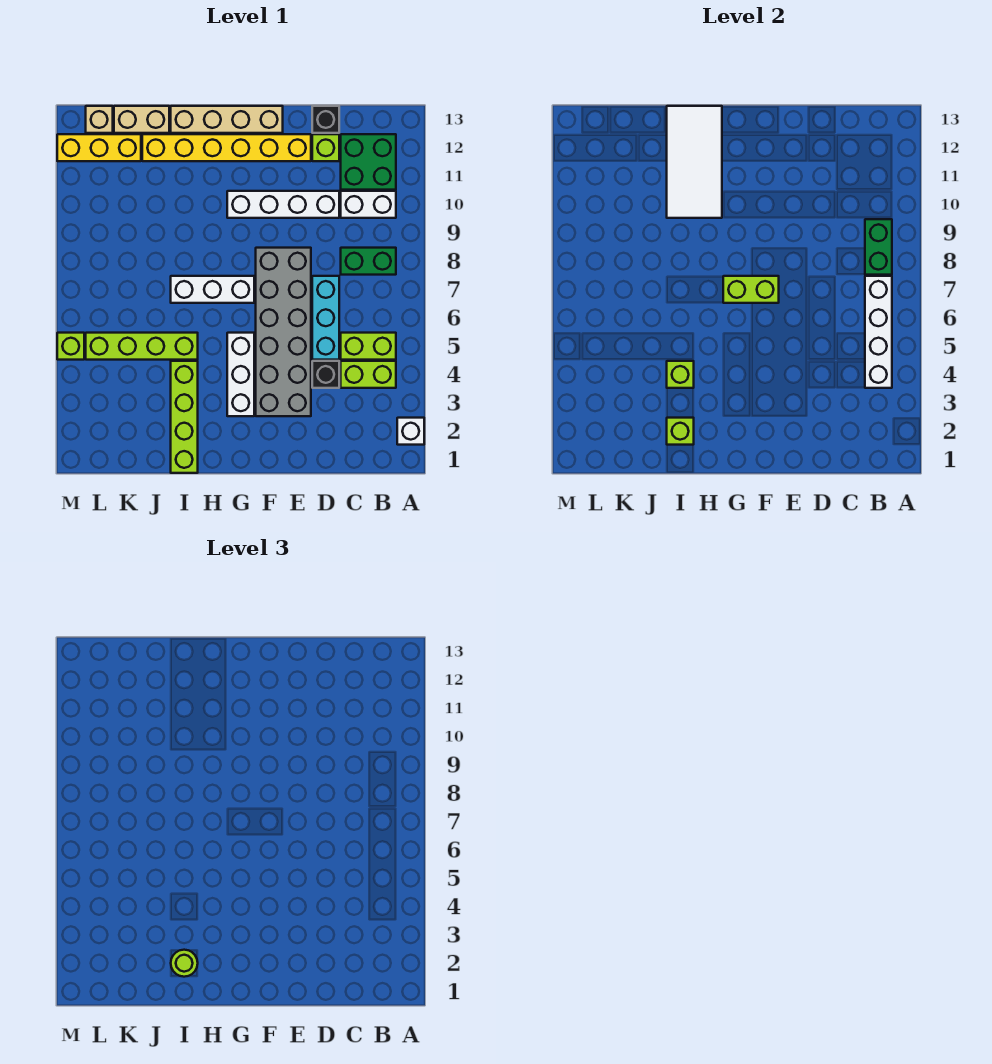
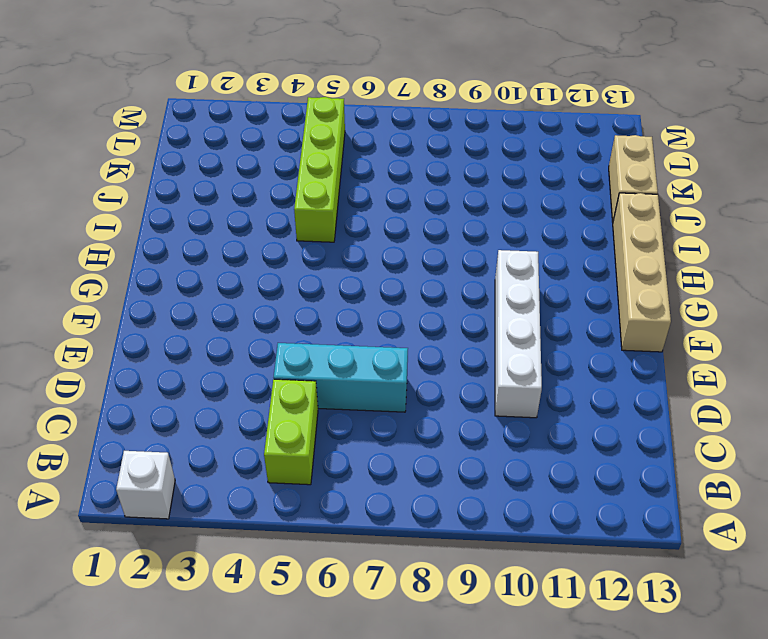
none -> lime 1x2 brick [341,361,396,388]
none -> green 1x2 brick [341,248,396,275]
none -> white 1x2 brick [341,191,396,218]

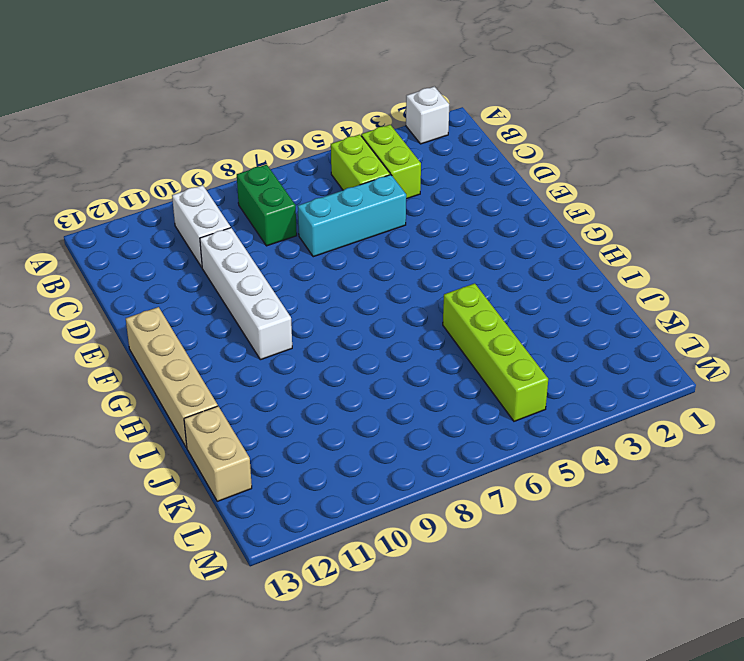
none -> green 2x2 brick [341,134,396,190]
none -> black 1x1 brick [312,361,339,388]
none -> lime 1x1 brick [312,134,339,161]

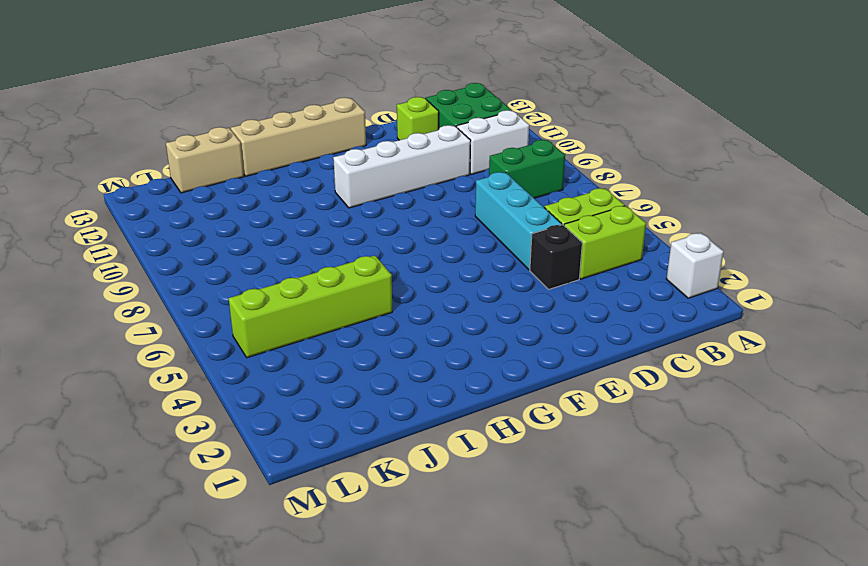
none -> black 1x1 brick [312,106,339,133]
none -> grey 2x6 brick [256,248,311,416]
none -> yellow 1x6 brick [142,134,311,161]

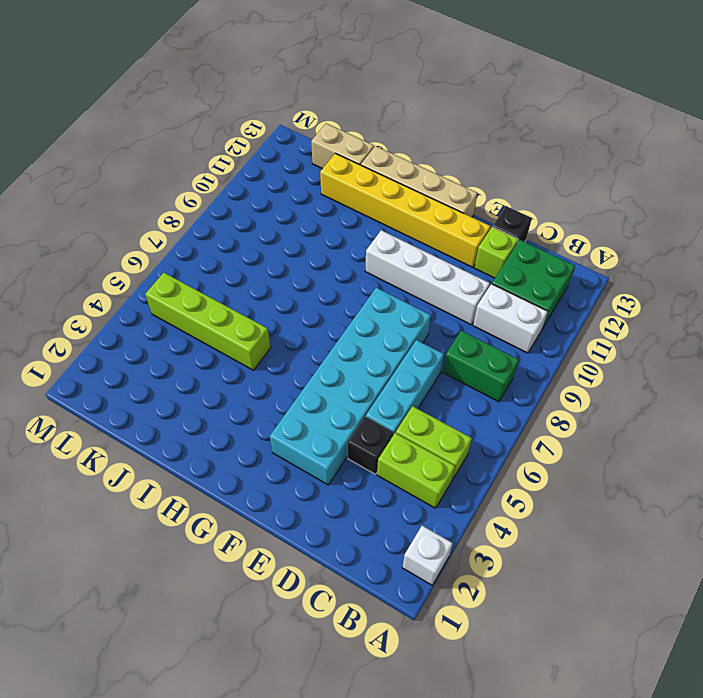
cyan 2x6 brick [270,288,431,485] -> grey 2x6 brick [256,248,311,416]
none -> white 1x3 brick [227,333,254,416]
none -> white 1x3 brick [171,276,254,303]
none -> lime 1x4 brick [171,361,198,473]

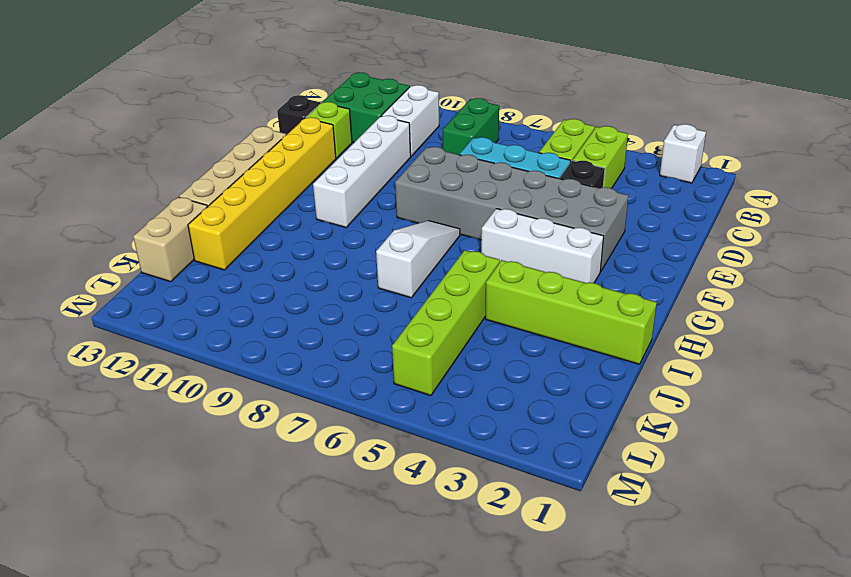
white 1x3 slope [376,221,460,298] -> white 1x3 brick [171,276,254,303]
none -> yellow 1x3 brick [57,134,141,161]
none -> tan 1x1 brick [86,106,113,133]
none -> lime 1x1 brick [57,333,84,360]

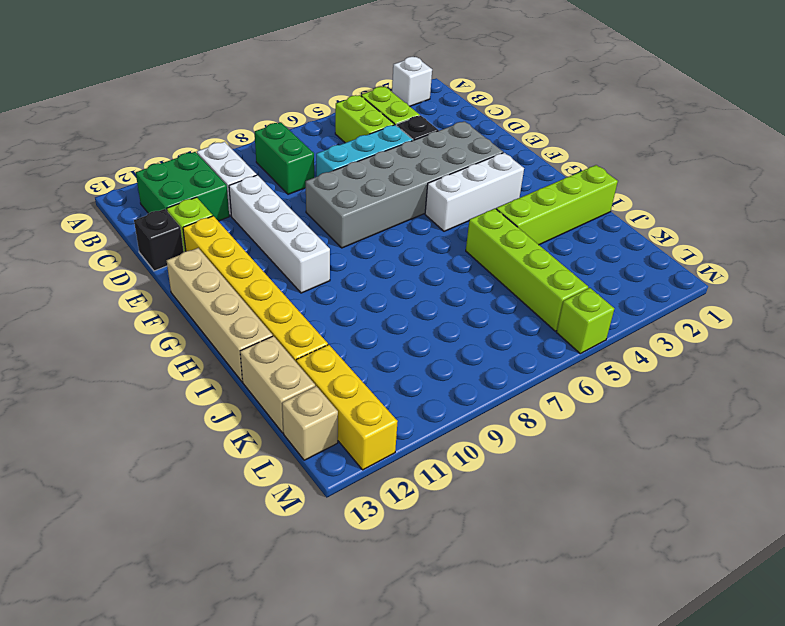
none -> white 1x3 brick [171,276,254,303]
none -> white 1x4 brick [865,276,892,388]
none -> green 1x2 brick [865,219,892,275]

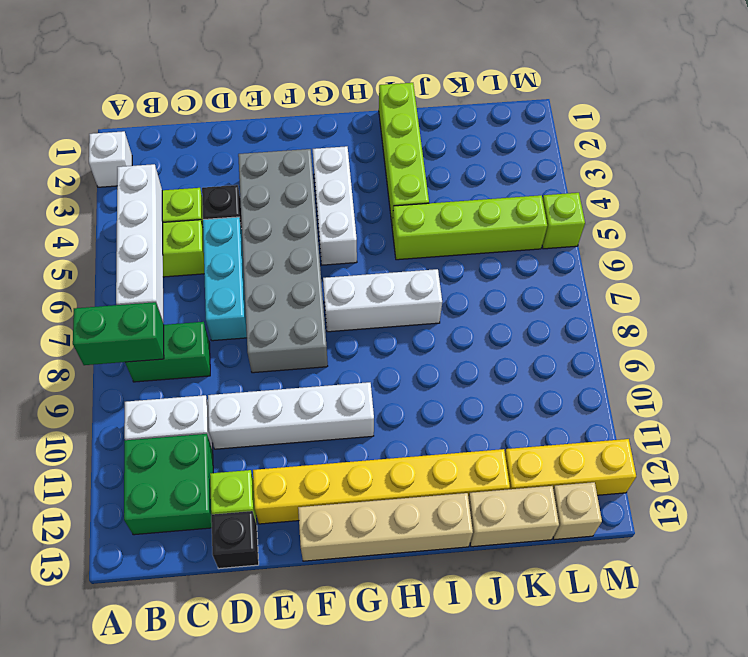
green 1x2 brick [73,302,164,365] -> green 1x2 brick turned to [865,219,892,275]
none -> lime 1x2 brick [723,276,779,303]
none -> white 2x4 tile [667,106,722,218]
none -> lime 1x1 brick [667,418,694,445]

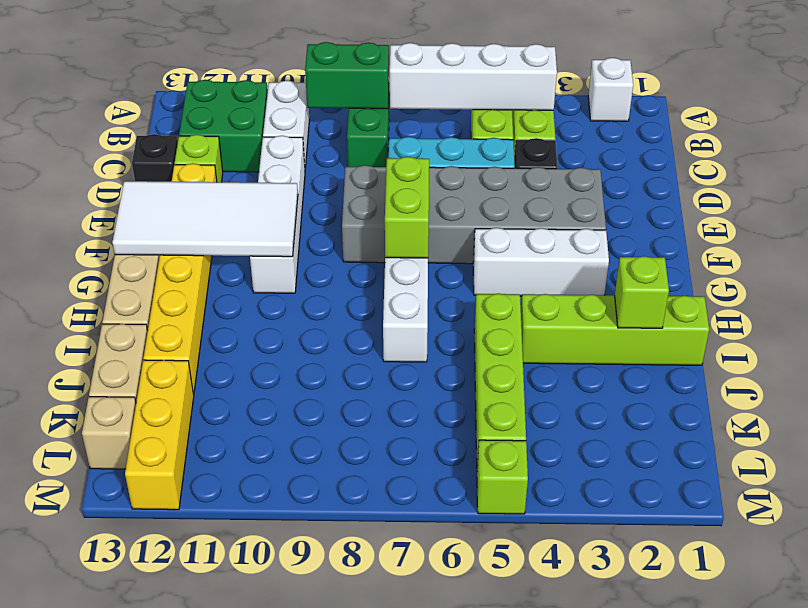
white 2x4 tile [112,181,298,257] -> white 2x4 tile moved to [667,106,722,218]
none -> lime 1x1 brick [667,361,694,388]
none -> lime 1x1 round brick [171,950,198,977]

